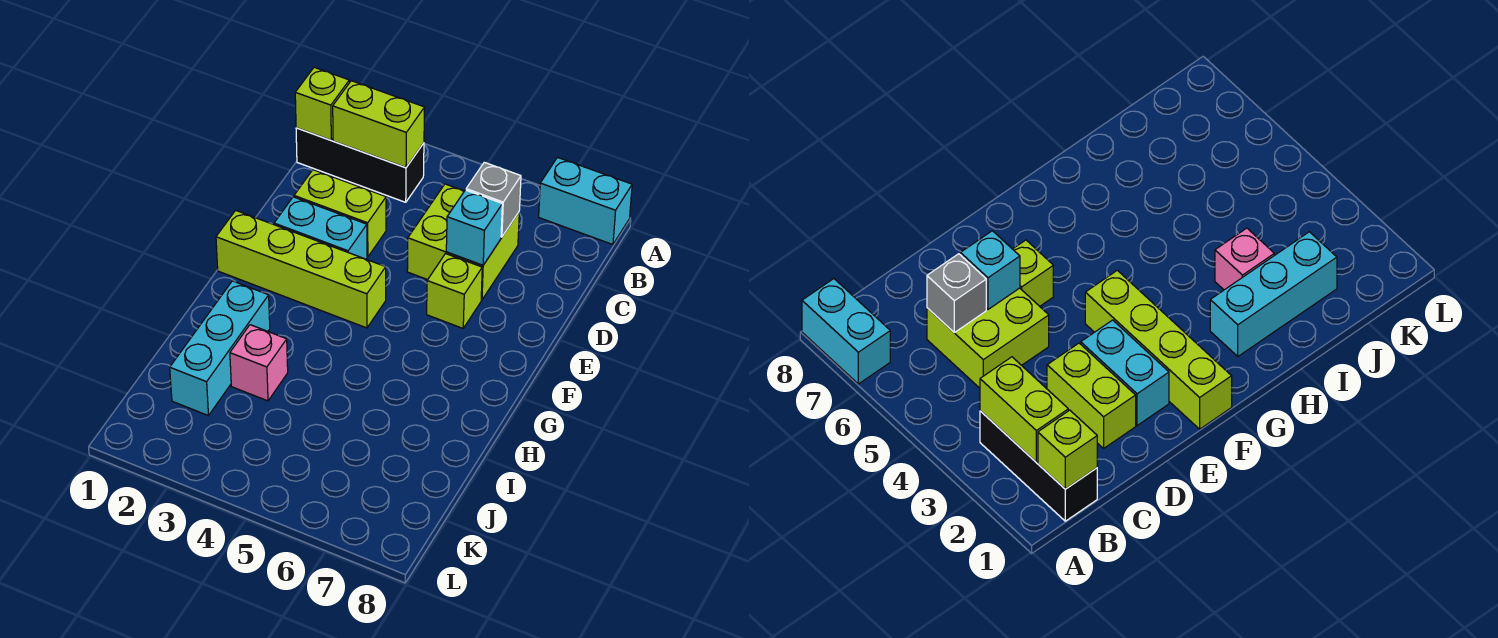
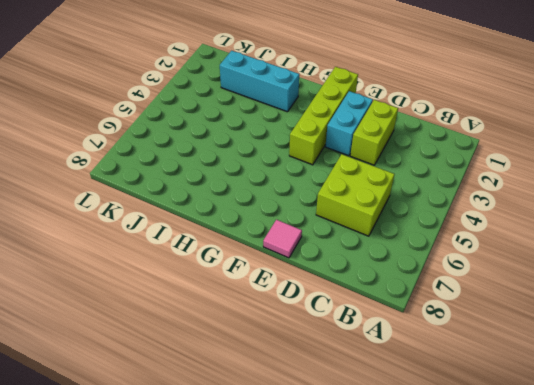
pink 1x1 tile [263,220,302,258] -> none
none -> cyan 1x2 brick [539,158,632,245]
none -> black 1x3 brick [296,128,424,202]
none -> lime 1x1 brick [427,254,482,328]

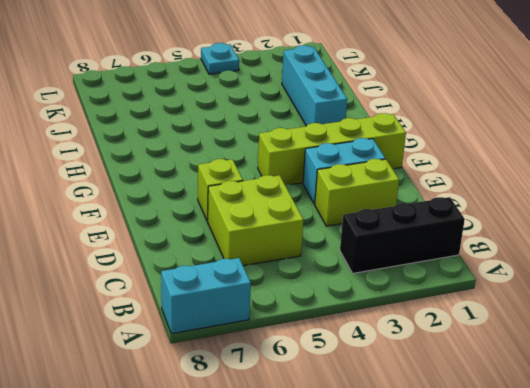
cyan 1x1 plate [201,43,239,74] -> none
none -> pink 1x1 brick [230,325,288,401]
none -> lime 1x1 brick [295,67,349,140]
none -> lime 1x2 brick [333,81,425,168]

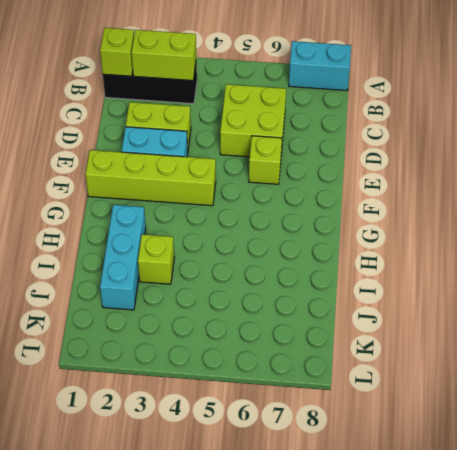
lime 1x1 brick [138,234,174,284] -> pink 1x1 brick [230,325,288,401]
none -> grey 1x1 brick [466,162,521,237]
none -> cyan 1x1 brick [446,190,502,265]

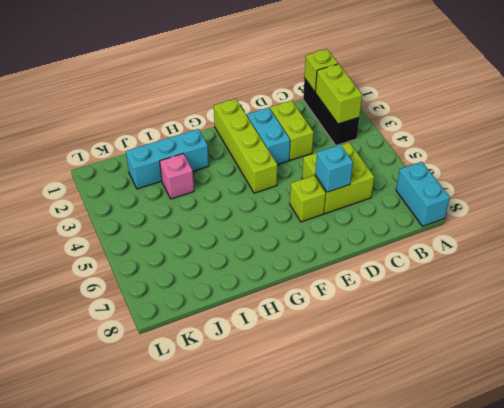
none -> grey 1x1 brick [466,162,521,237]

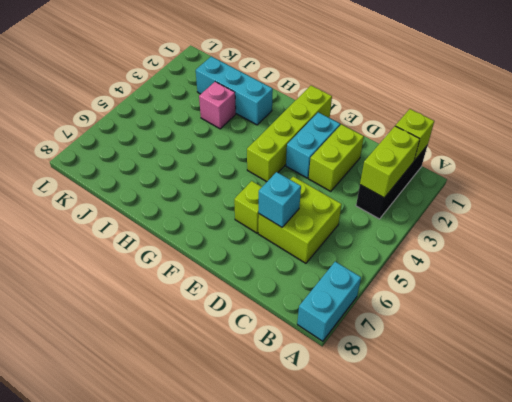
none -> grey 1x1 brick [466,162,521,237]

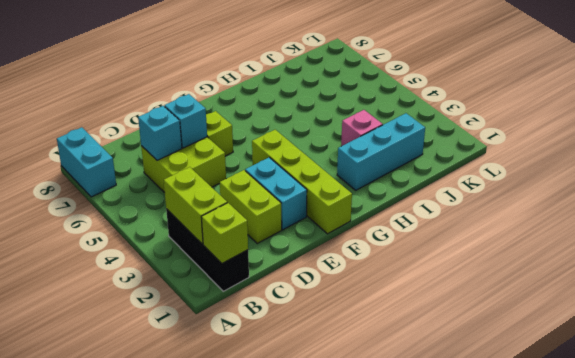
cyan 1x1 brick [138,106,182,160] -> grey 1x1 brick [466,162,521,237]

